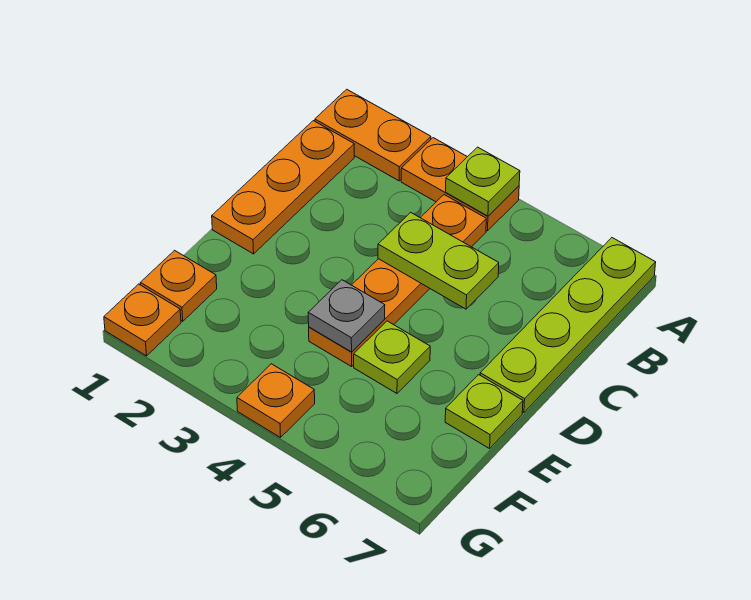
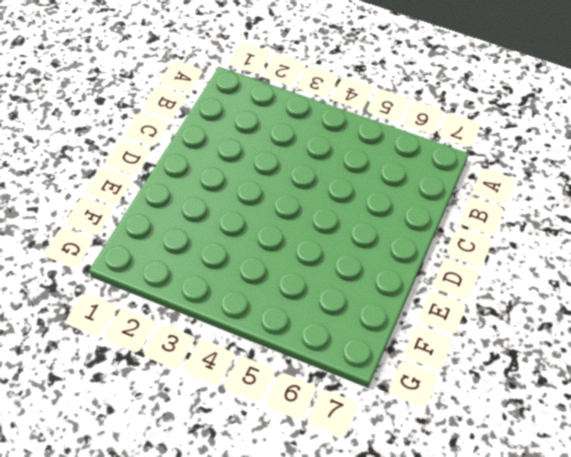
none -> orange 1x2 plate [315,89,431,181]
none -> orange 1x2 plate [401,138,519,231]
none -> lime 1x4 plate [480,238,656,413]

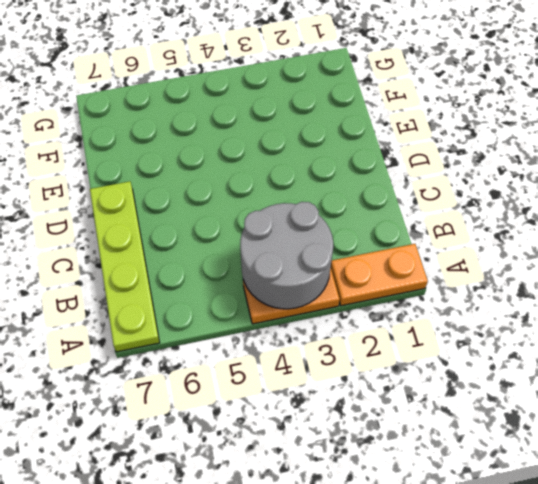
grey 2x2 round brick [240,202,333,309] -> lime 1x1 plate [446,147,520,216]
none -> orange 1x3 plate [212,121,354,254]
none -> orange 1x4 plate [309,195,486,366]
none -> lime 1x1 plate [354,321,430,393]

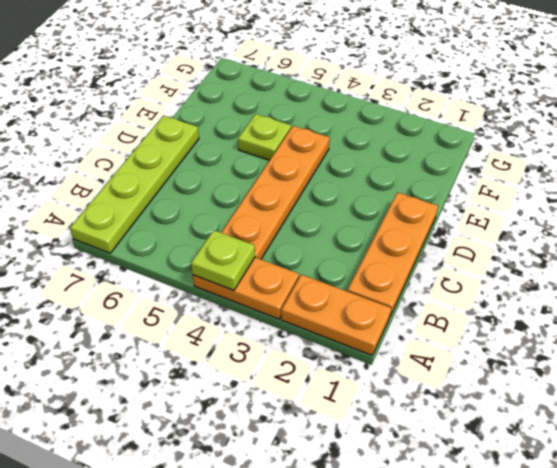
none -> lime 1x1 plate [445,375,523,448]
none -> orange 1x1 plate [140,250,217,321]
none -> orange 1x1 plate [104,284,181,356]

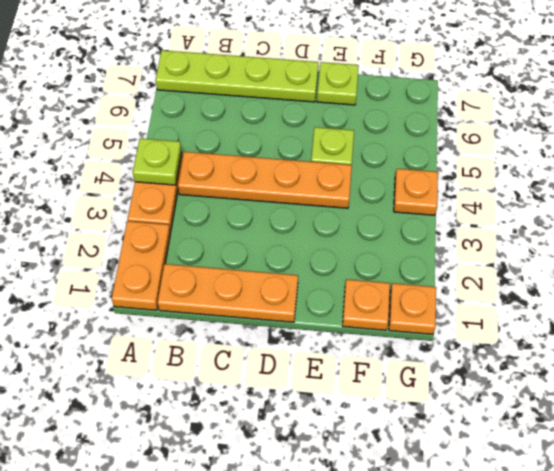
none -> lime 1x2 plate [378,212,499,309]
none -> grey 1x1 plate [308,280,385,352]

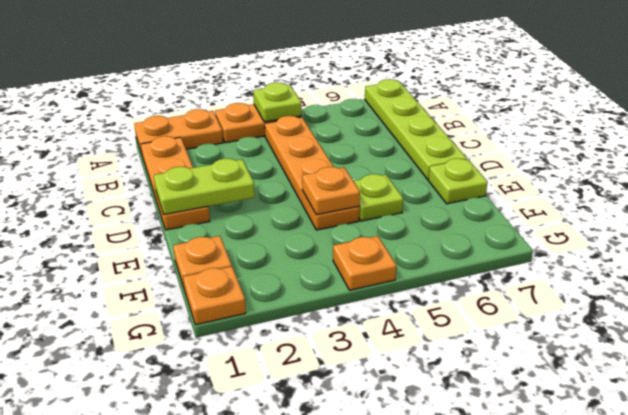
lime 1x2 plate [154,159,255,215] -> lime 1x2 plate moved to [378,212,499,309]
orange 1x1 plate [302,167,360,215] -> grey 1x1 plate [308,280,385,352]

